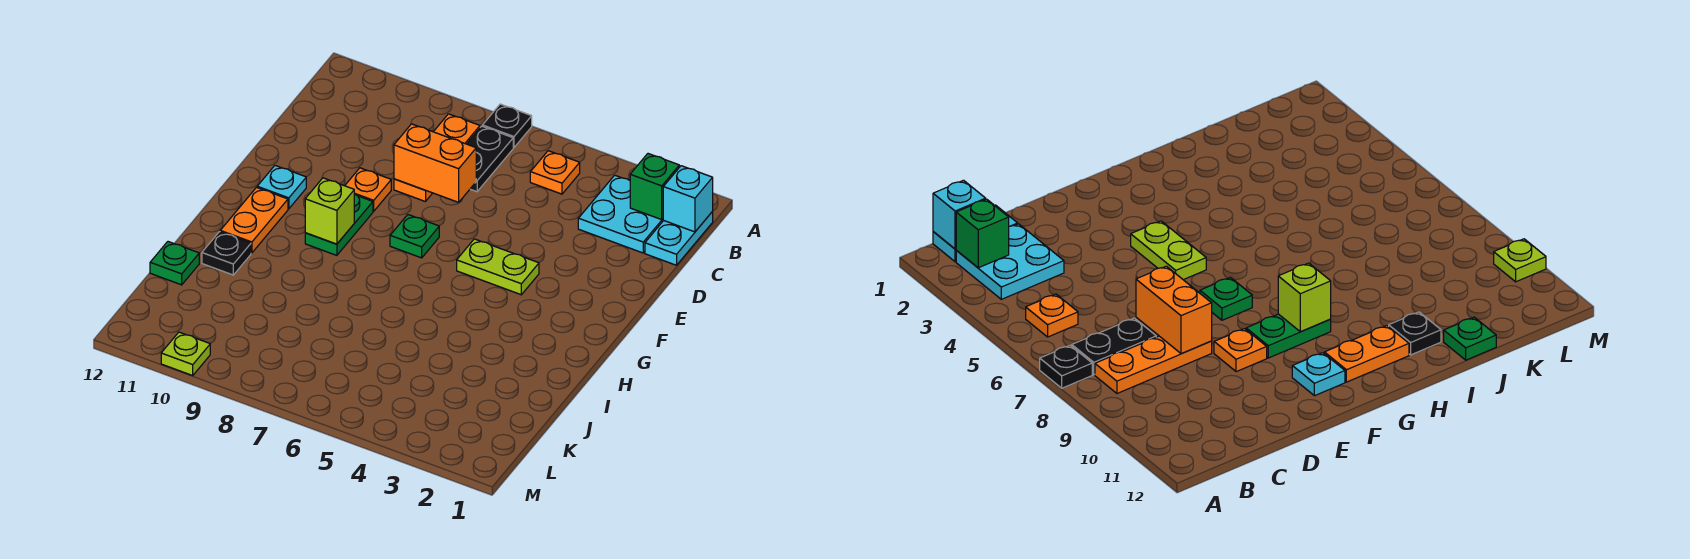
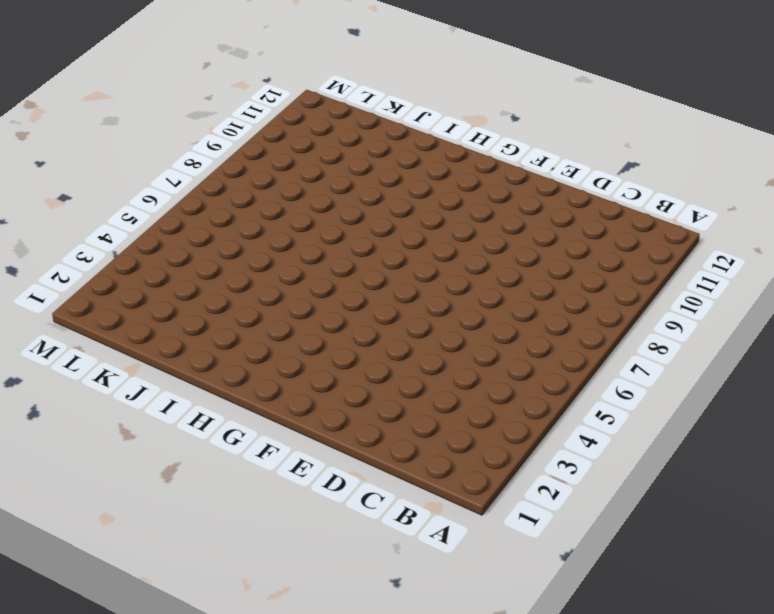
none -> black 1x1 plate [483,104,532,147]
none -> cyan 1x2 plate [645,212,713,265]
none -> cyan 2x2 plate [578,175,664,253]

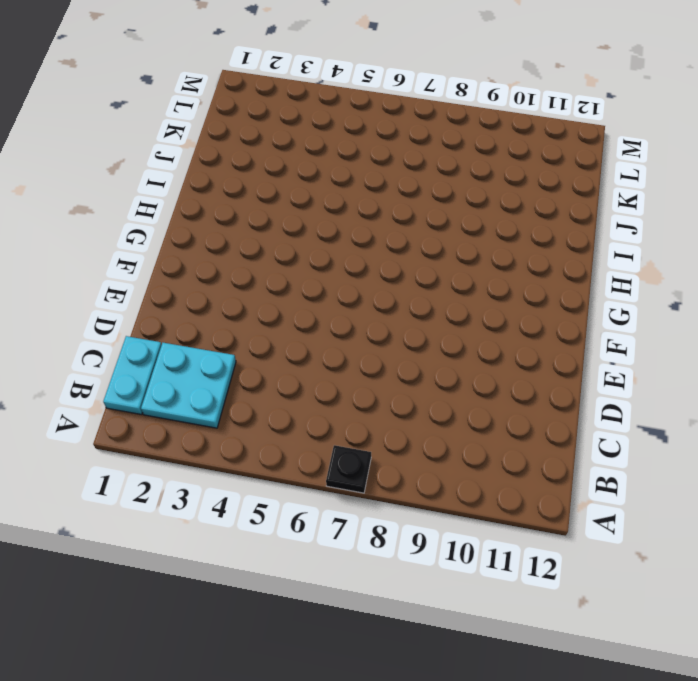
none -> orange 1x1 plate [530,151,580,194]
none -> black 1x2 plate [467,126,513,192]
none -> orange 1x3 plate [394,114,480,202]

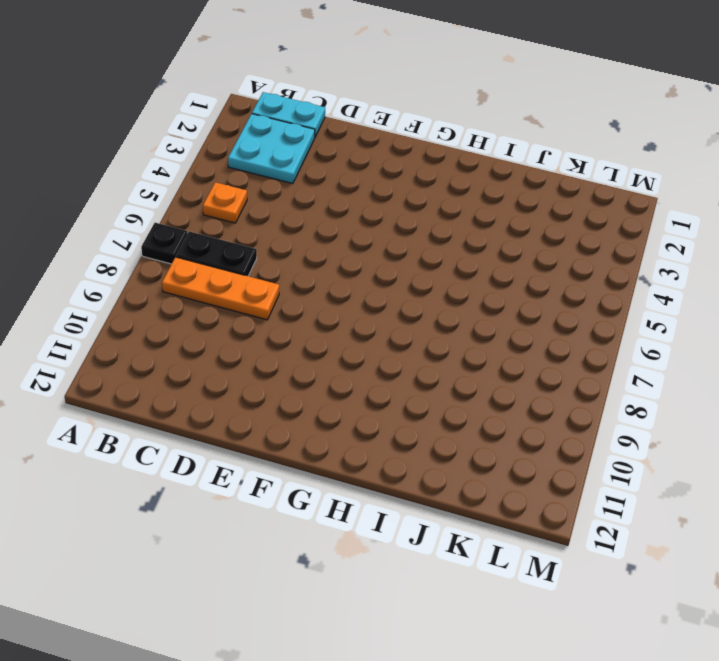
none -> orange 1x1 plate [345,168,391,211]
none -> lime 1x2 plate [457,239,539,295]
none -> green 1x1 plate [390,215,439,258]

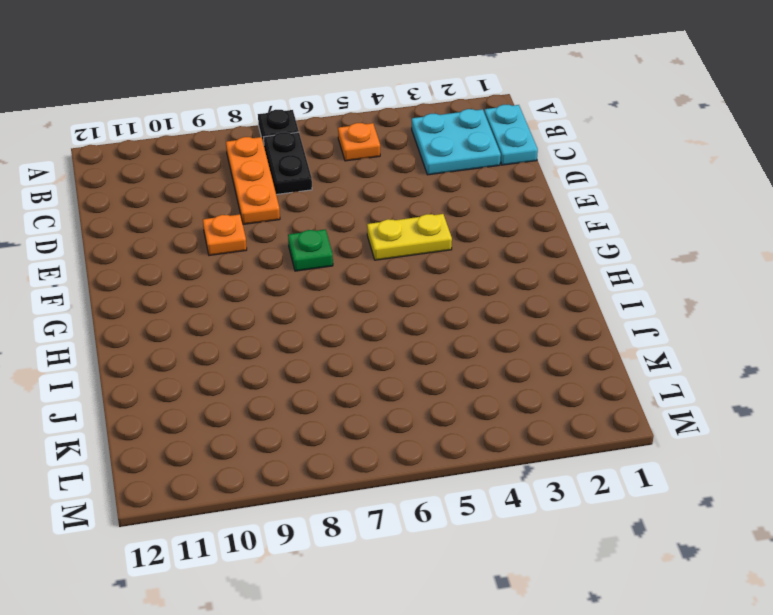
yellow 1x2 plate [367,214,452,260] -> lime 1x2 plate [457,239,539,295]
none -> green 1x2 plate [305,194,373,255]
none -> cyan 1x1 plate [257,166,306,209]
none -> orange 1x2 plate [220,188,288,253]

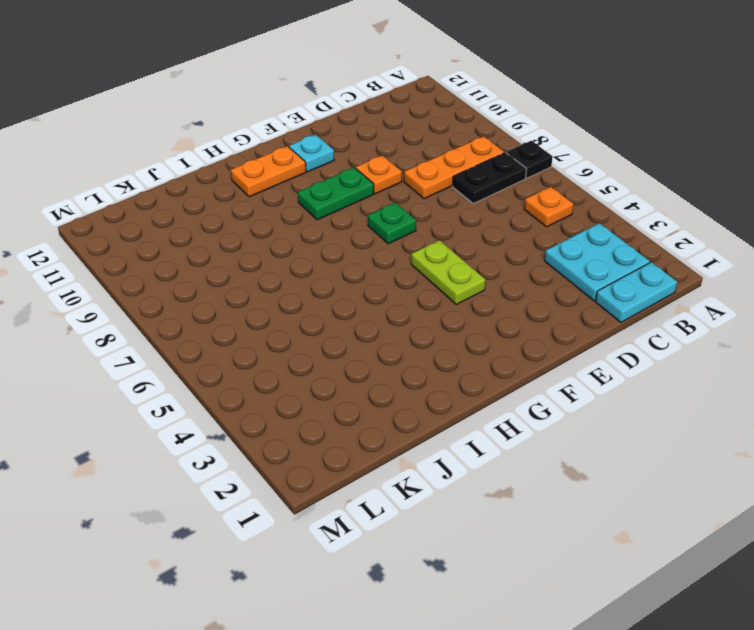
none -> black 1x1 plate [202,232,251,275]
none -> green 1x1 plate [150,242,199,285]
none -> lime 1x1 plate [161,332,210,375]

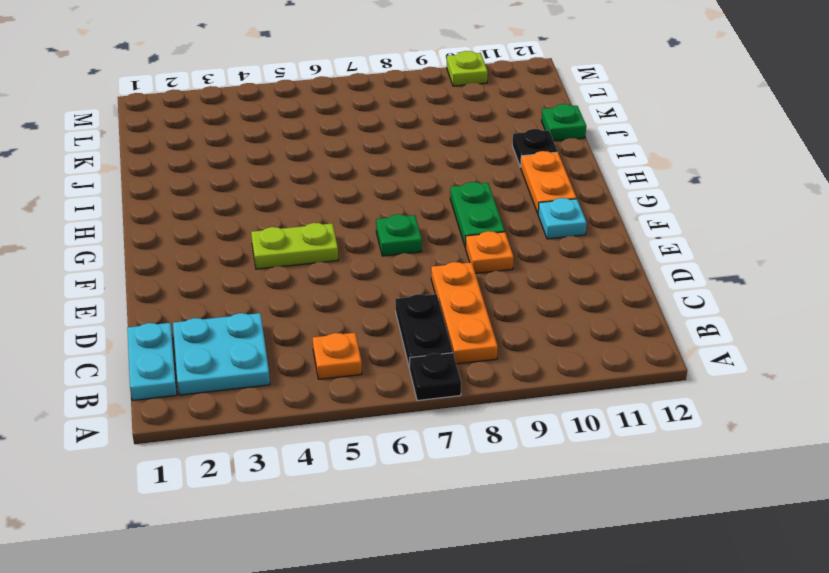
none -> cyan 1x1 brick [663,166,713,232]
none -> green 1x1 brick [630,154,679,220]
none -> orange 1x2 brick [394,124,476,202]

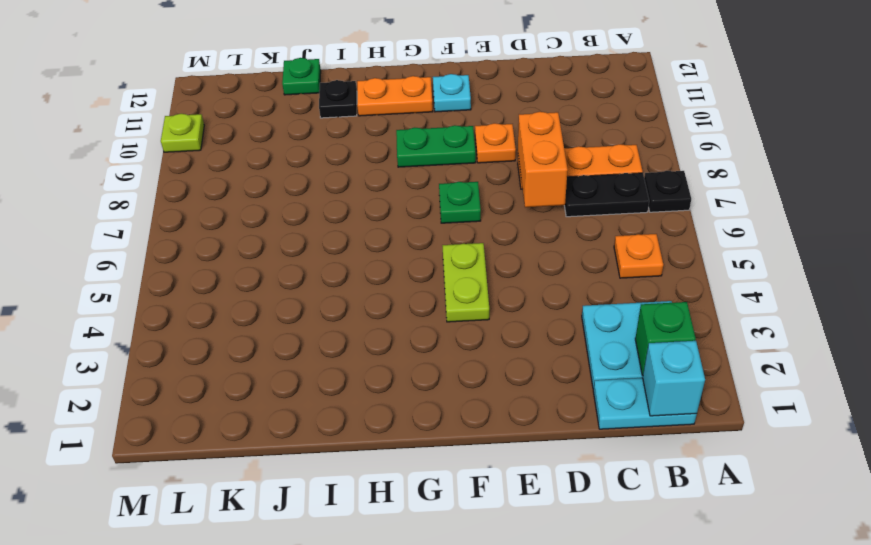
none -> lime 1x1 brick [305,178,354,244]

